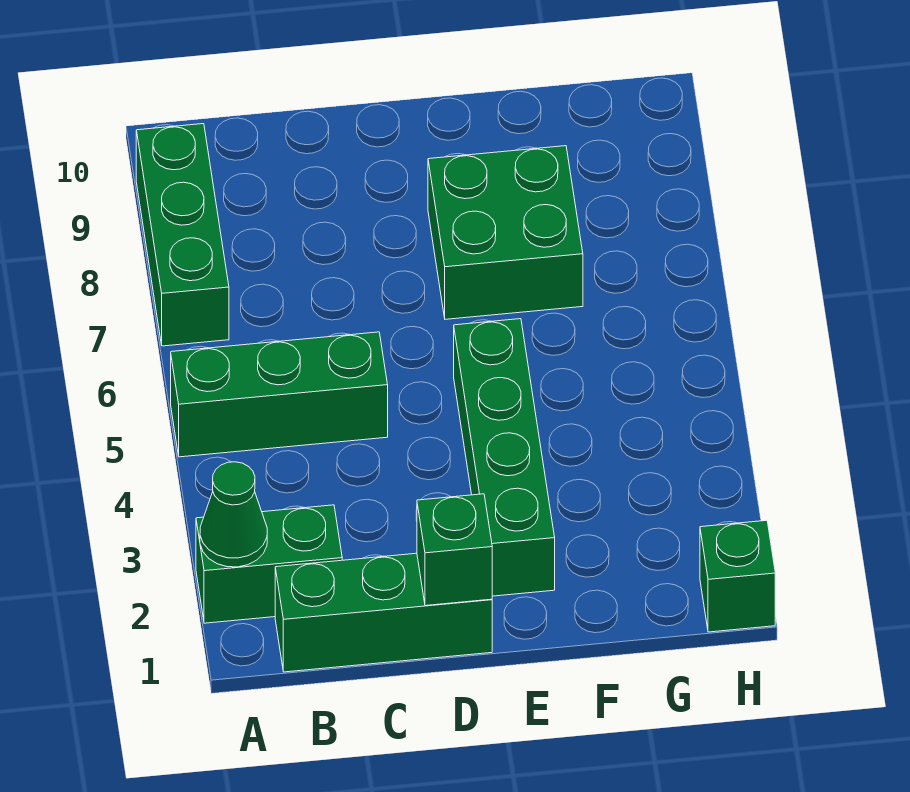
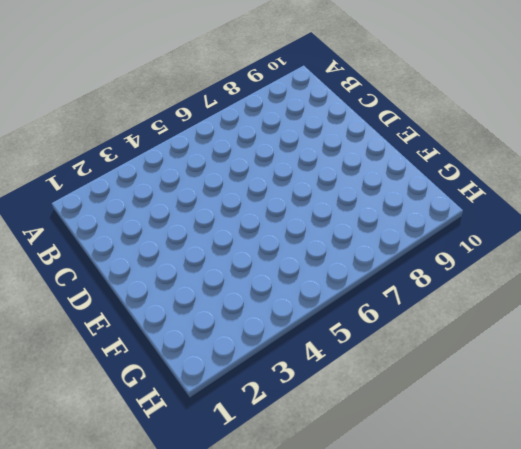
none -> green 1x2 brick [196,505,342,623]
none -> green 1x3 brick [171,332,388,457]

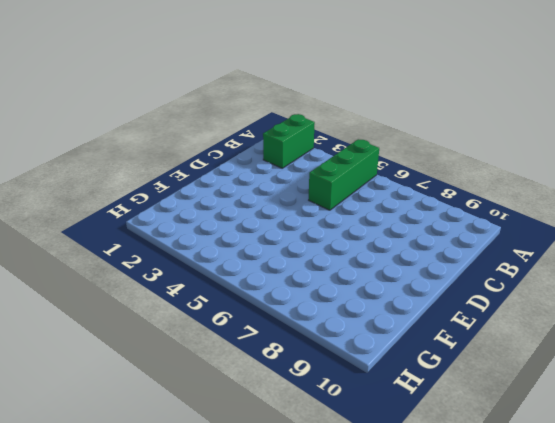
none -> green 1x3 brick [136,124,229,346]
none -> green 1x3 brick [275,553,492,672]

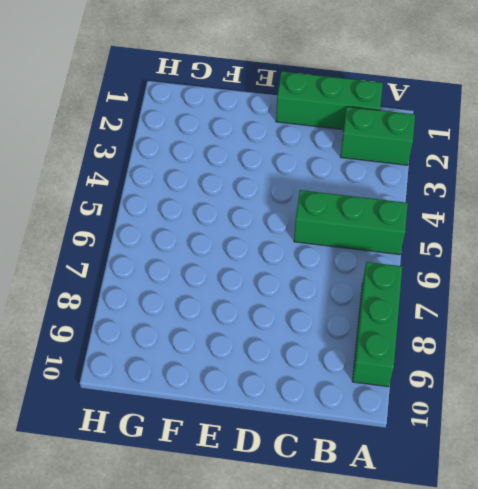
none -> green 1x4 brick [454,319,555,596]
none -> green 2x2 brick [428,146,583,319]

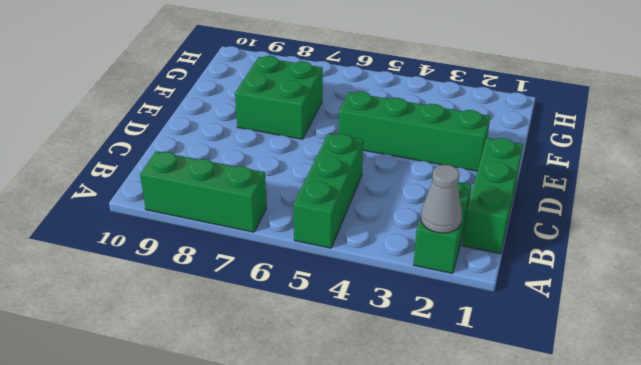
grey 1x1 cone [421,165,462,233] -> green 1x1 cone [200,462,267,567]
none -> green 1x1 brick [700,520,775,632]
none -> green 1x1 brick [417,494,492,606]

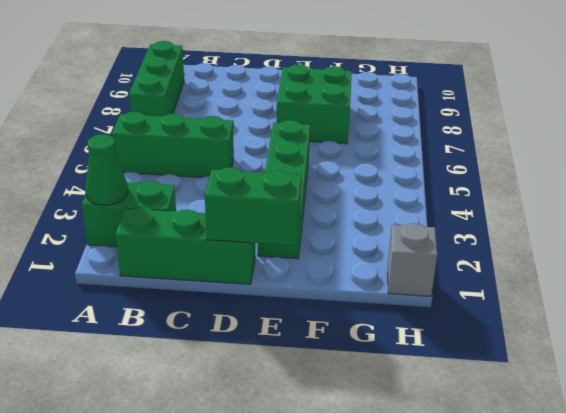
green 1x2 brick [205,167,301,246] -> green 1x1 brick [417,494,492,606]
grey 1x1 brick [388,224,437,296] -> green 1x1 brick [700,520,775,632]

